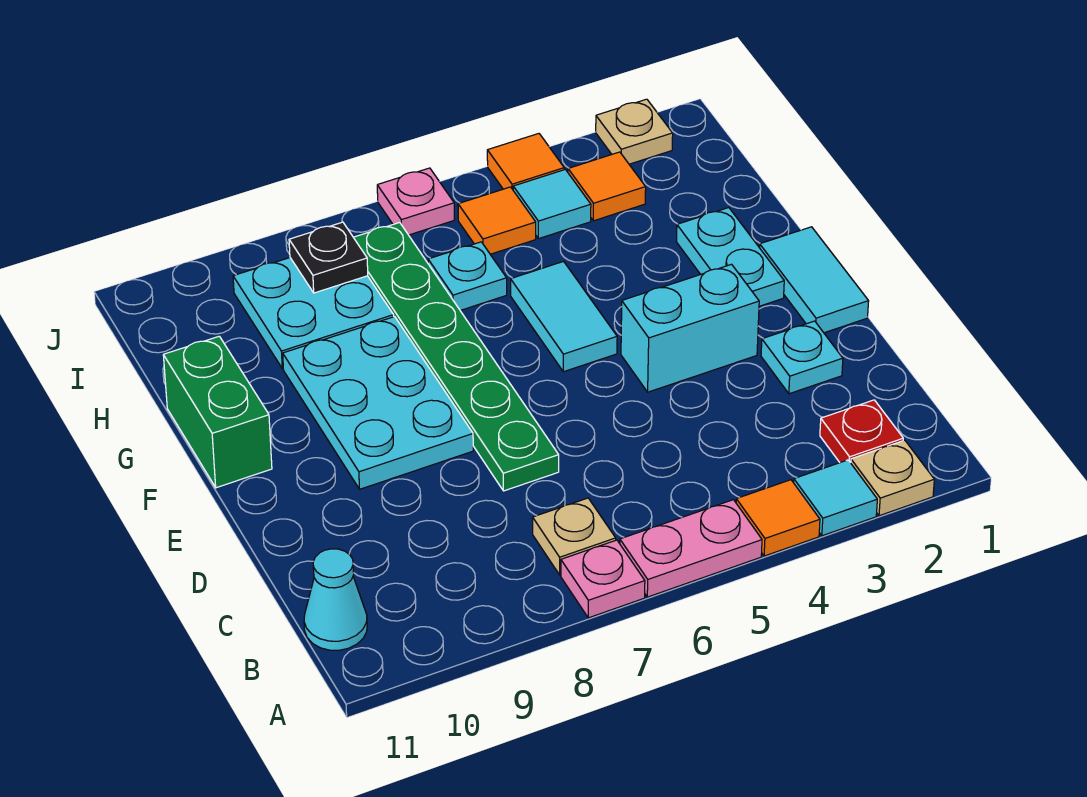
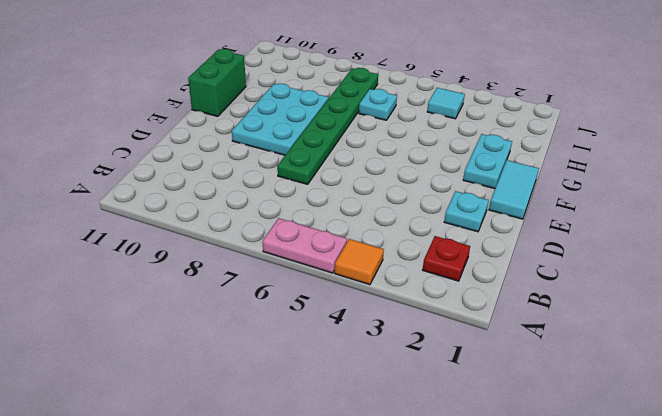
none -> tan 1x1 plate [851,440,934,516]
none -> cyan 1x1 tile [794,460,877,536]
none -> pink 1x1 plate [561,540,645,618]

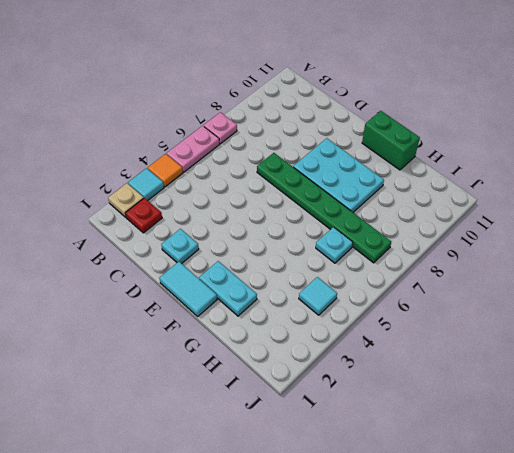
none -> tan 1x1 plate [533,498,616,575]
none -> cyan 1x1 cone [304,549,367,650]
none -> cyan 1x2 brick [621,264,759,392]

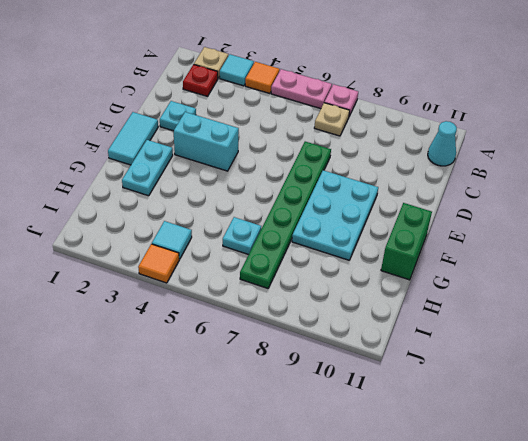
none -> cyan 1x2 tile [511,261,617,372]
none -> cyan 2x2 plate [233,258,394,369]
none -> orange 1x1 tile [568,152,646,221]

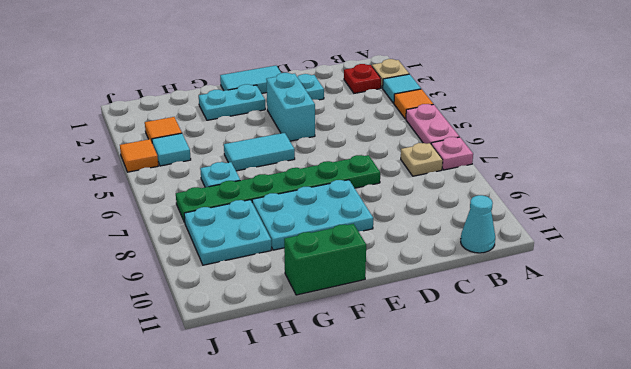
none -> orange 1x1 tile [458,187,536,254]
none -> tan 1x1 plate [596,99,673,164]
none -> pink 1x1 plate [377,168,454,235]

